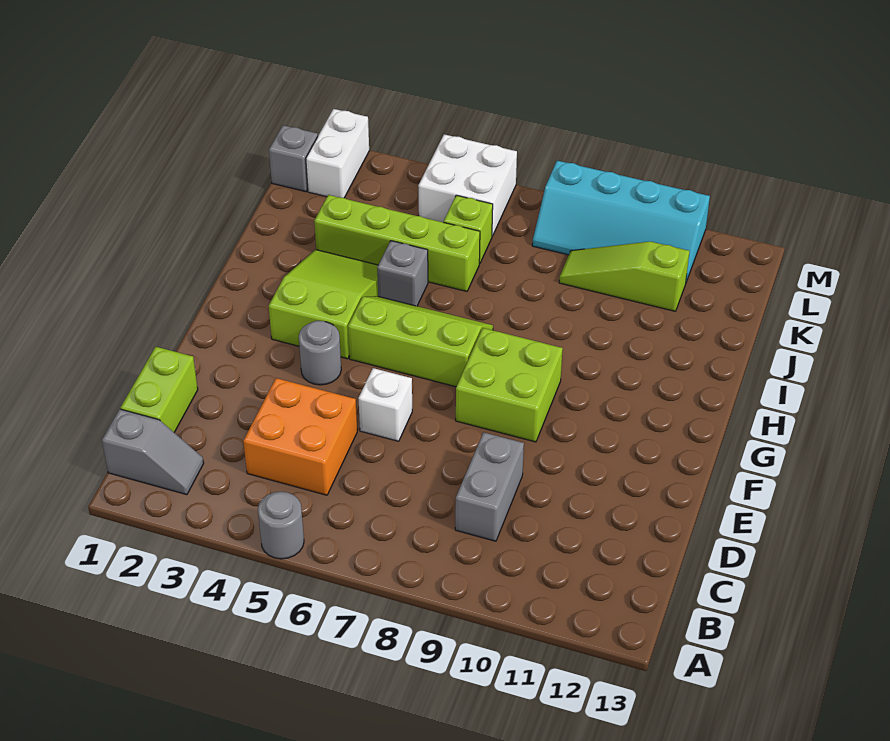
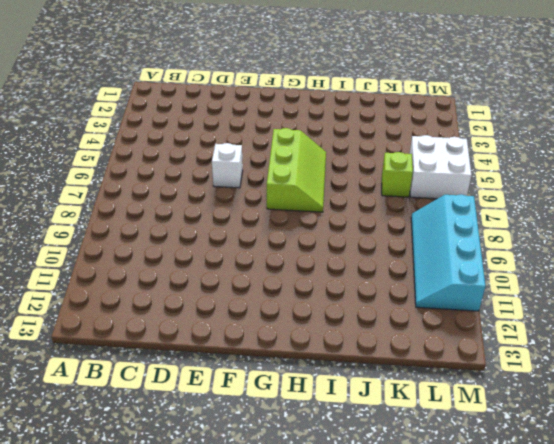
none -> grey 1x1 round brick [258,492,304,559]
none -> grey 1x2 slope [102,409,204,495]
none -> lime 1x2 brick [121,347,198,432]

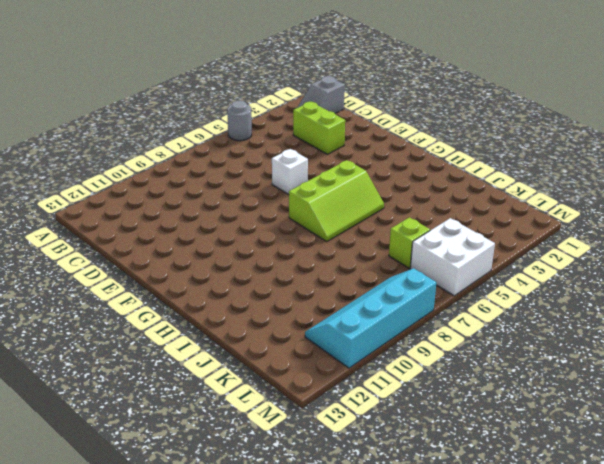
lime 1x2 brick [293,102,345,154] -> lime 1x2 brick moved to [121,347,198,432]
none -> orange 2x2 brick [243,378,357,495]
none -> grey 1x2 brick [455,432,524,541]
none -> grey 1x1 round brick [299,321,341,385]

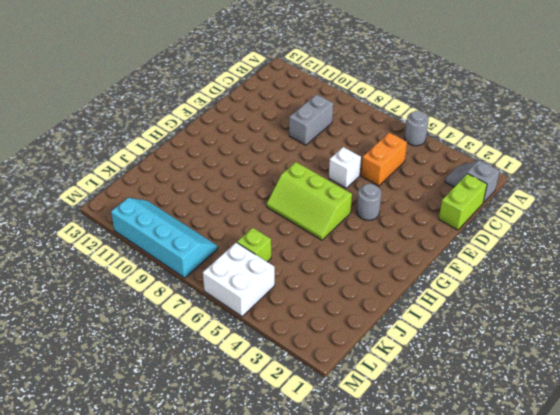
orange 1x2 brick [361,132,407,186] -> orange 2x2 brick [243,378,357,495]
none -> lime 2x2 brick [456,328,563,442]
none -> lime 2x3 slope [269,250,378,359]
none -> grey 1x1 brick [377,241,428,306]

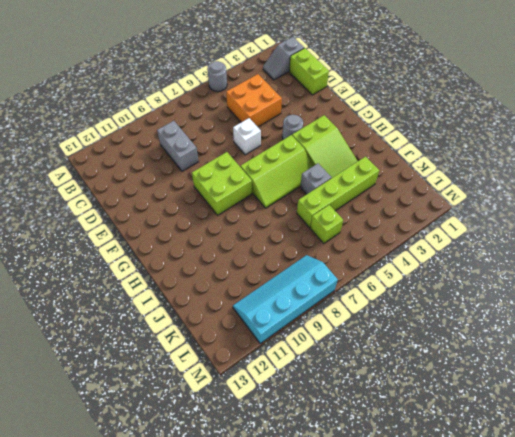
none -> lime 1x3 slope [559,242,690,311]
none -> grey 1x1 brick [269,125,318,192]
none -> white 1x2 brick [306,109,369,198]

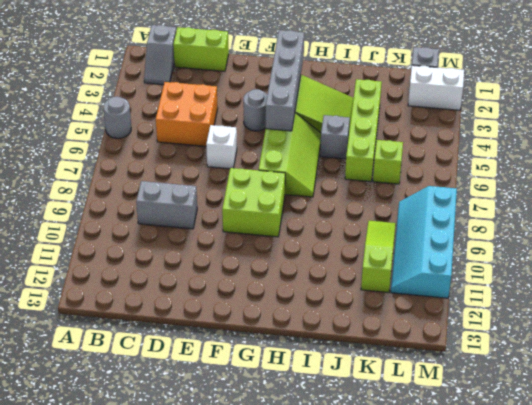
grey 1x4 brick [266,30,304,131] -> none
none -> white 2x2 brick [418,134,517,236]

